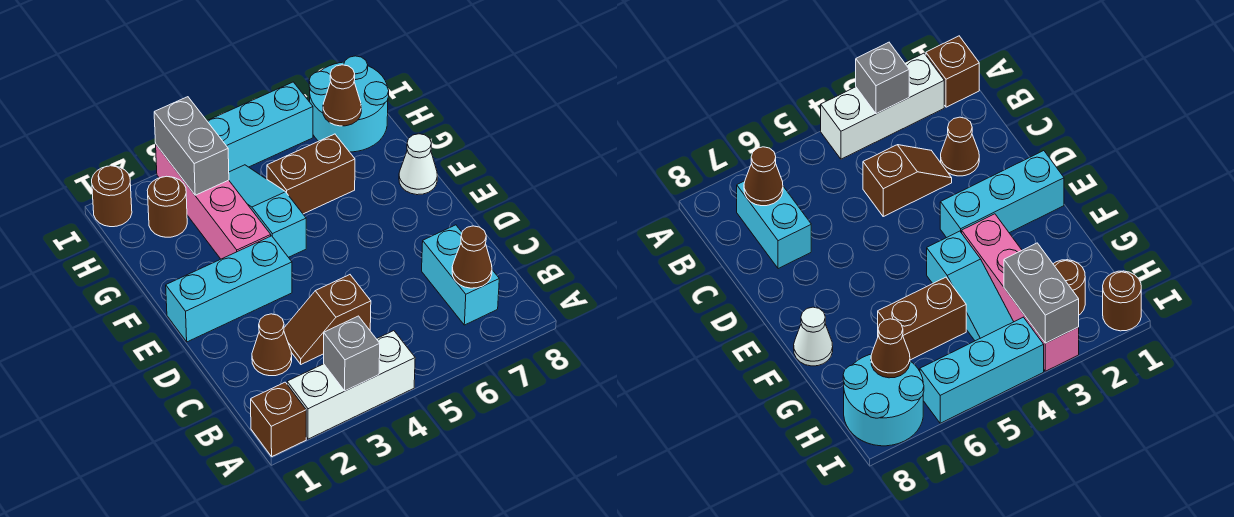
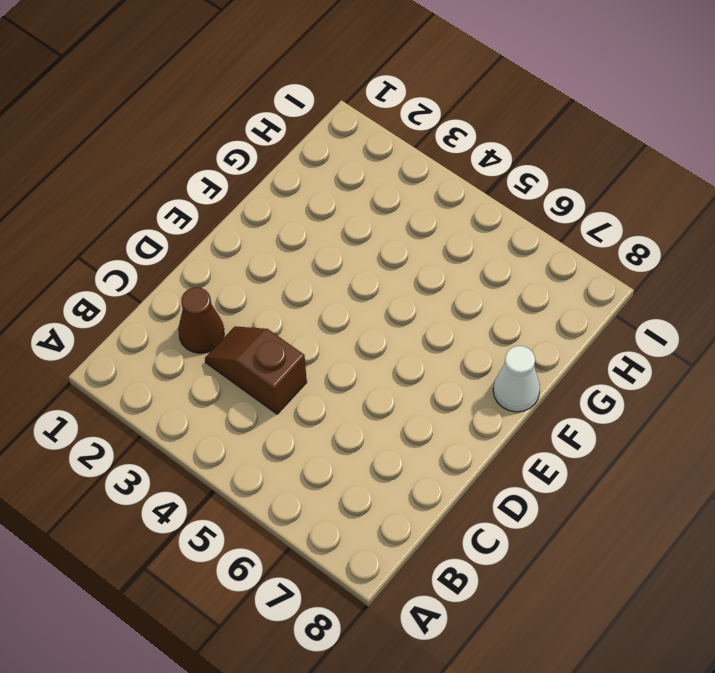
none -> brown 1x1 brick [251,382,306,456]
none -> white 1x3 brick [287,331,415,439]
none -> cyan 1x2 brick [422,225,499,325]

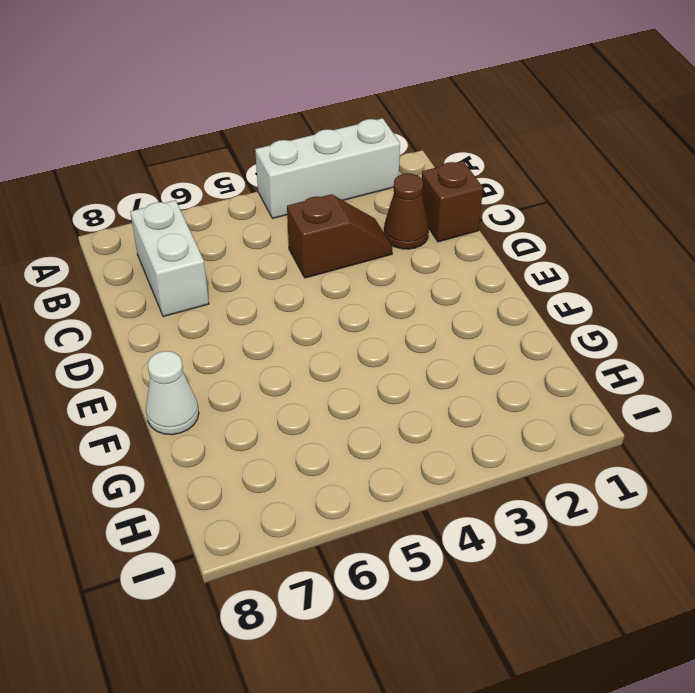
white 1x2 brick [130,200,209,317] -> cyan 1x2 brick [422,225,499,325]
brown 1x1 brick [422,161,483,242] -> brown 1x1 brick moved to [251,382,306,456]
none -> cyan 1x3 brick [166,236,292,342]
none -> pink 1x4 brick [156,145,271,259]
none -> cyan 1x3 slope [229,165,306,257]

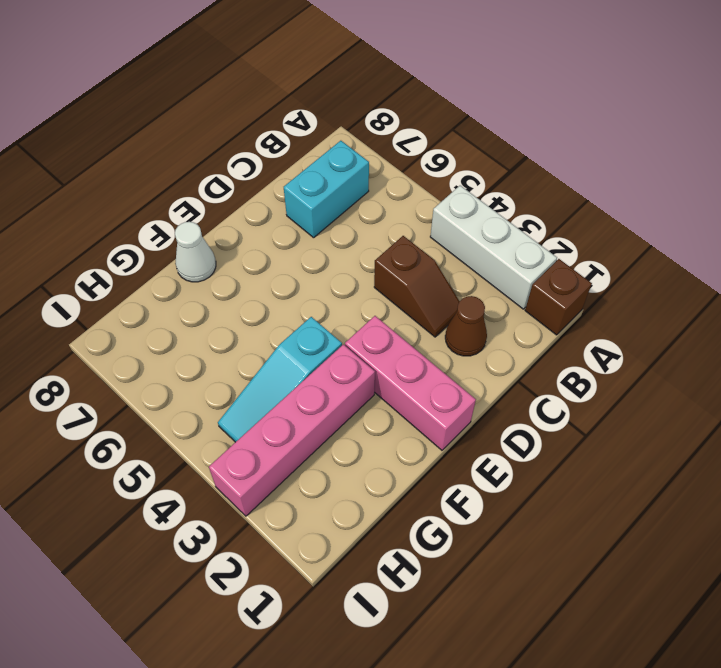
pink 1x3 brick [345,316,476,450] -> cyan 1x3 brick [166,236,292,342]
none -> brown 1x2 brick [267,134,355,214]
none -> brown 1x1 round brick [147,176,187,237]
none -> cyan 2x2 round brick [309,56,389,152]

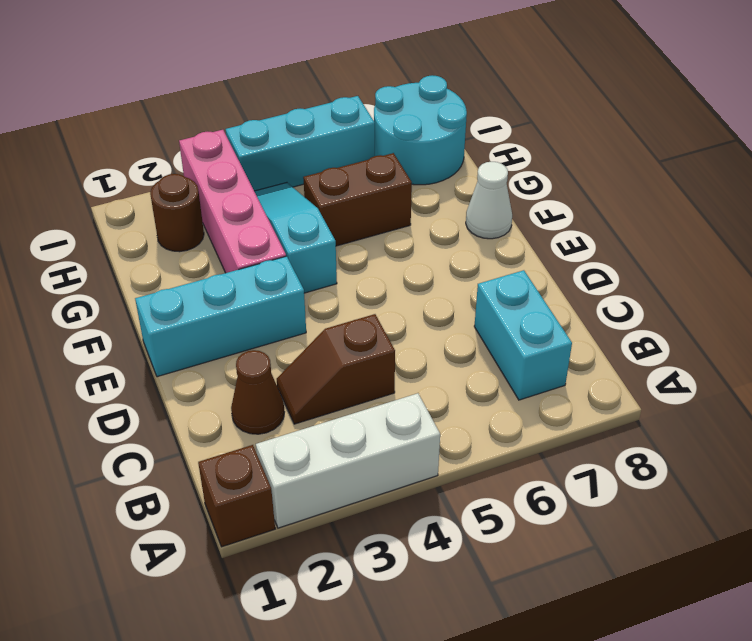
none -> brown 1x1 round brick [92,166,132,227]
none -> grey 1x1 brick [324,316,380,391]
none -> brown 1x1 cone [452,226,492,288]

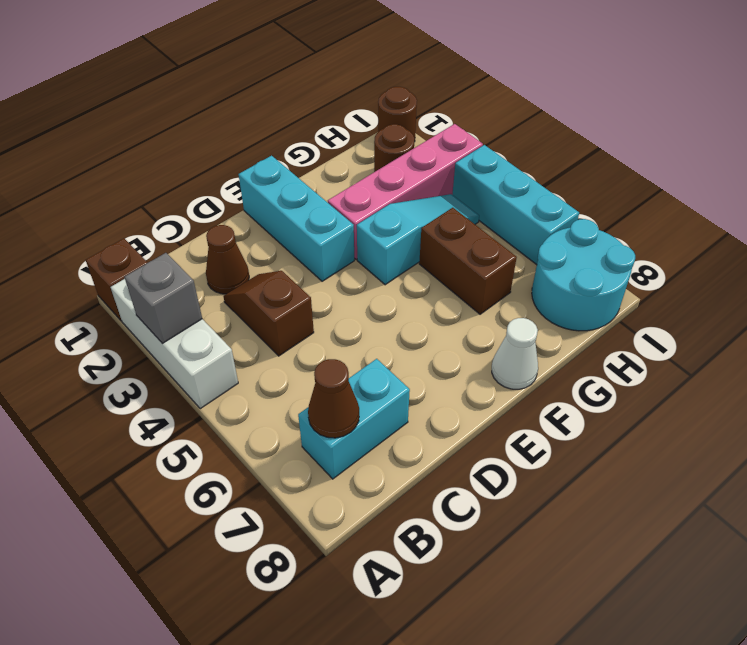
none -> grey 1x2 brick [154,97,229,195]
none -> brown 1x1 cone [323,65,361,126]

